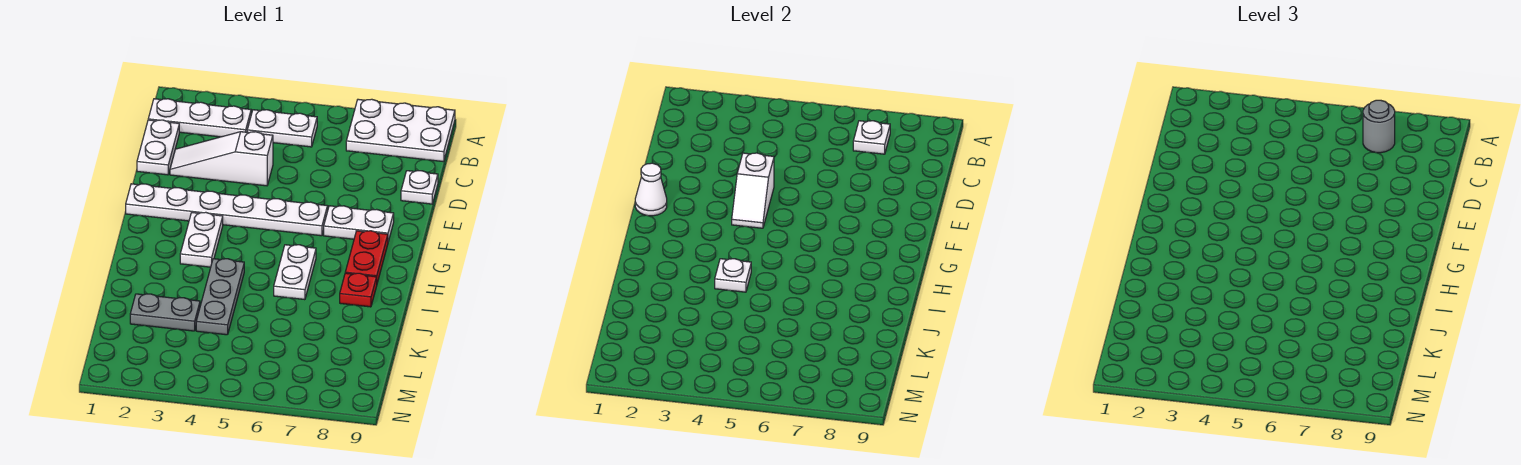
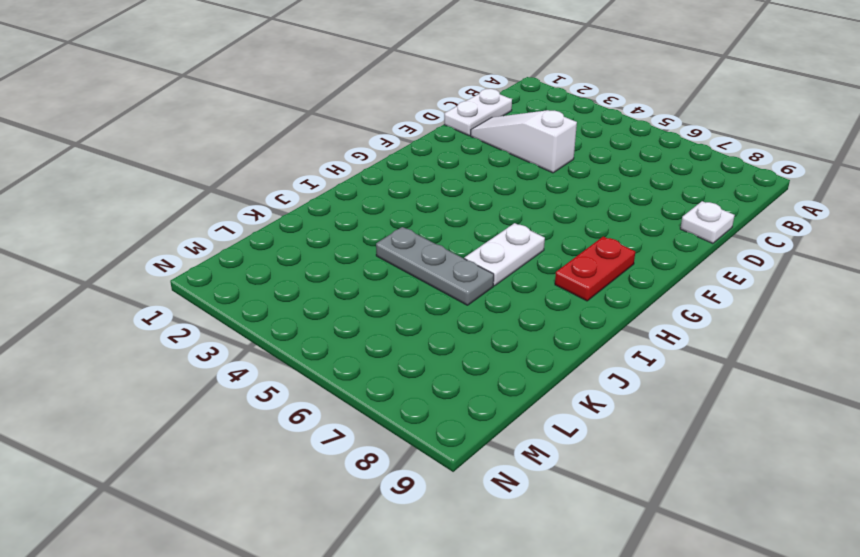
grey 1x3 plate [376,227,494,305] -> grey 1x3 plate turned to [196,259,244,335]
none -> white 2x3 plate [346,99,455,162]
none -> white 1x3 plate [148,99,251,137]
none -> white 1x2 plate [247,110,317,147]

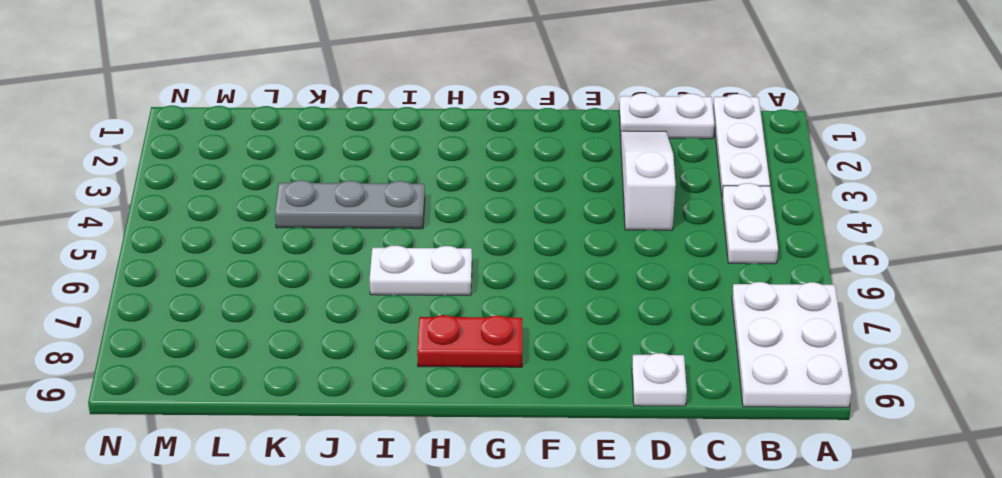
none -> white 1x6 plate [126,184,328,236]
none -> white 1x2 plate [324,206,394,242]
none -> white 1x2 plate [180,212,223,267]

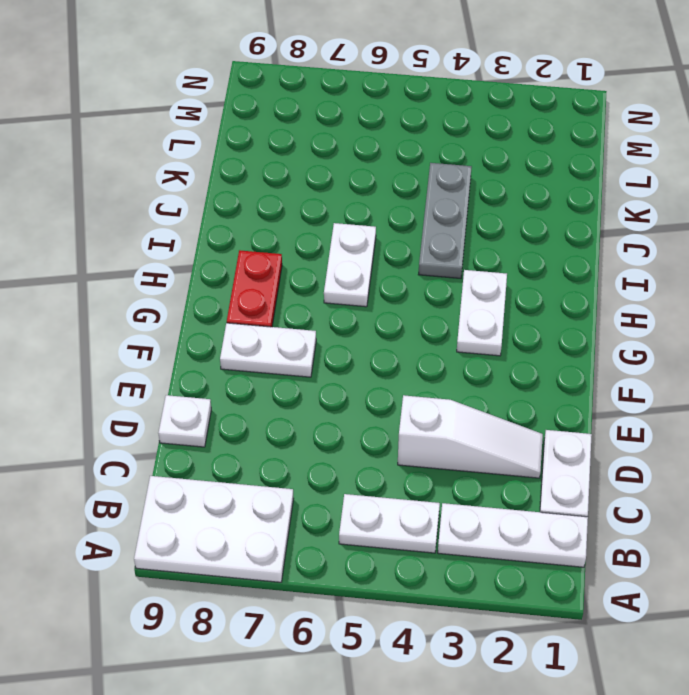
none -> white 1x6 plate [126,184,328,236]
none -> red 1x1 plate [340,273,377,307]
none -> grey 1x2 plate [130,294,200,331]

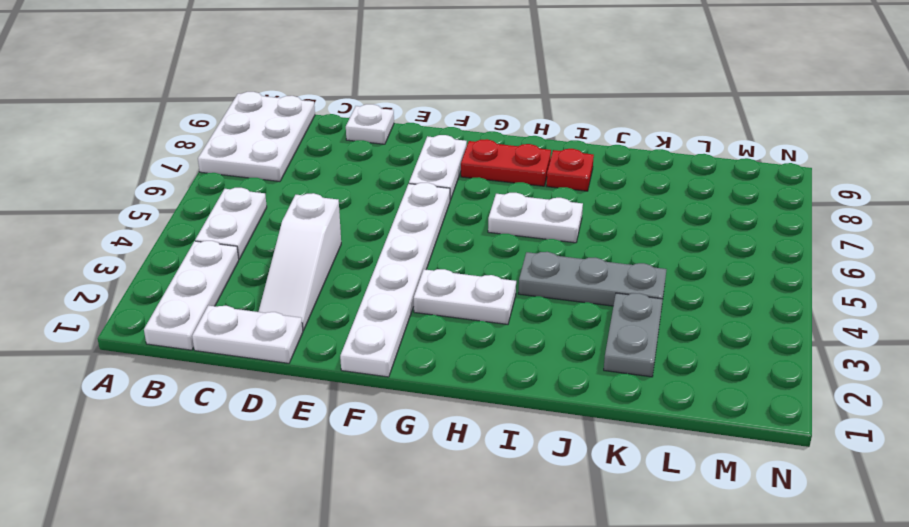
none -> white 1x1 plate [853,121,890,154]
none -> white 1x2 slope [732,153,774,228]
none -> white 1x1 cone [635,163,667,216]

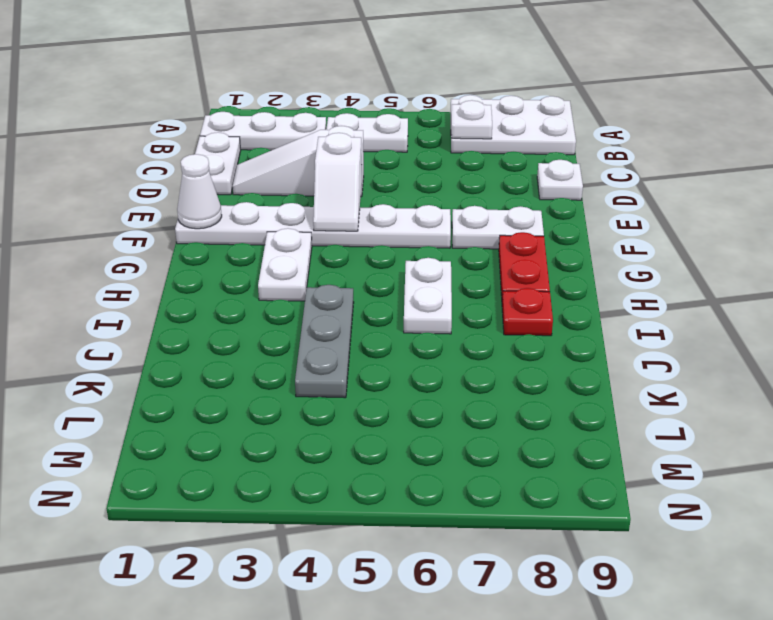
none -> grey 1x2 plate [130,294,200,331]
none -> white 1x1 plate [715,259,751,292]
none -> grey 1x1 round brick [1363,100,1395,153]

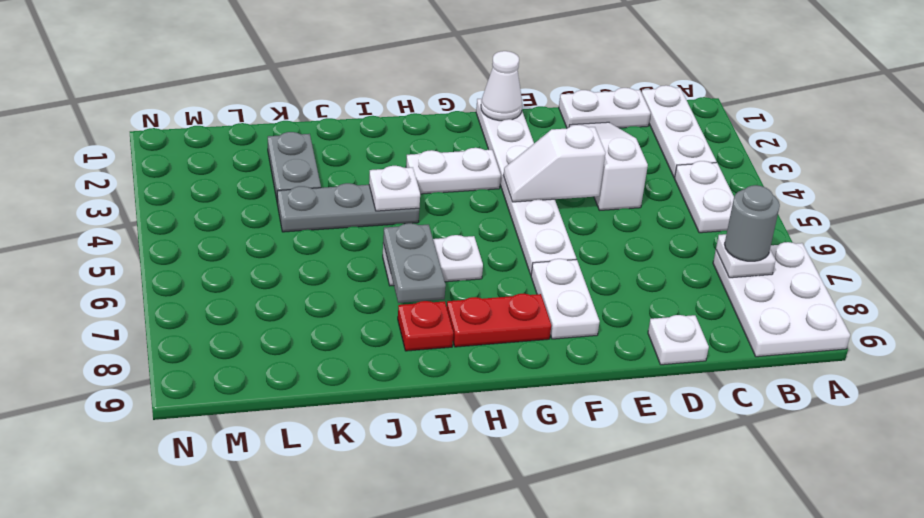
grey 1x2 plate [383,223,446,303] -> none

